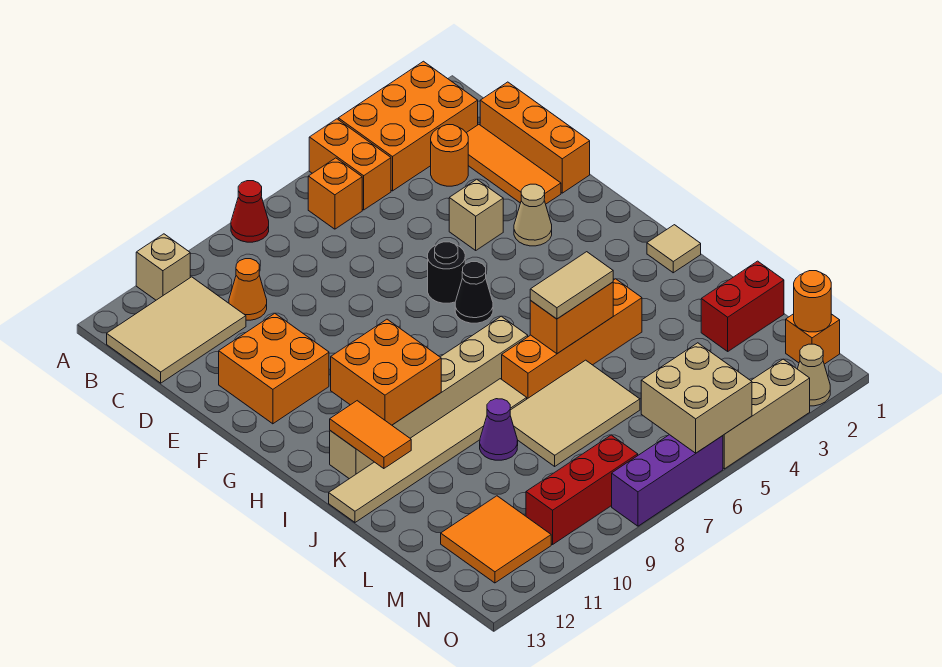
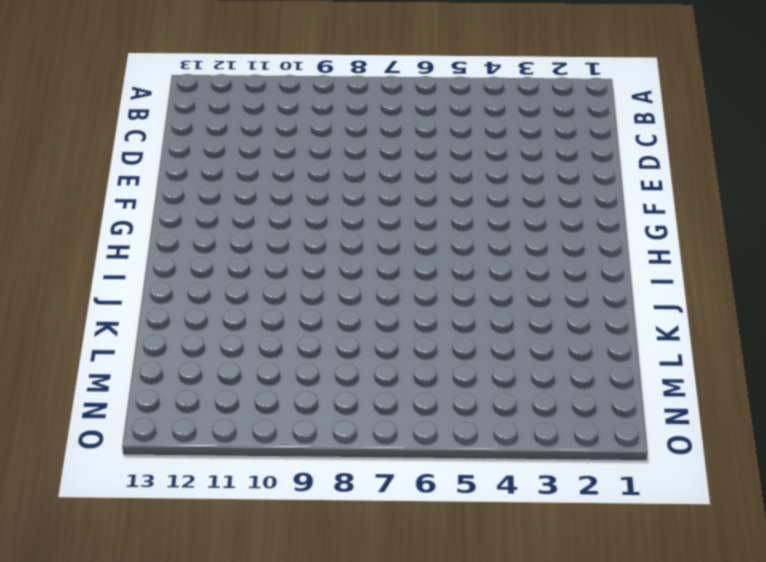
none -> orange 2x3 brick [338,61,478,191]
none -> orange 1x2 brick [309,119,391,210]
none -> red 1x1 cone [231,181,269,242]
none -> tan 1x1 brick [136,234,190,300]

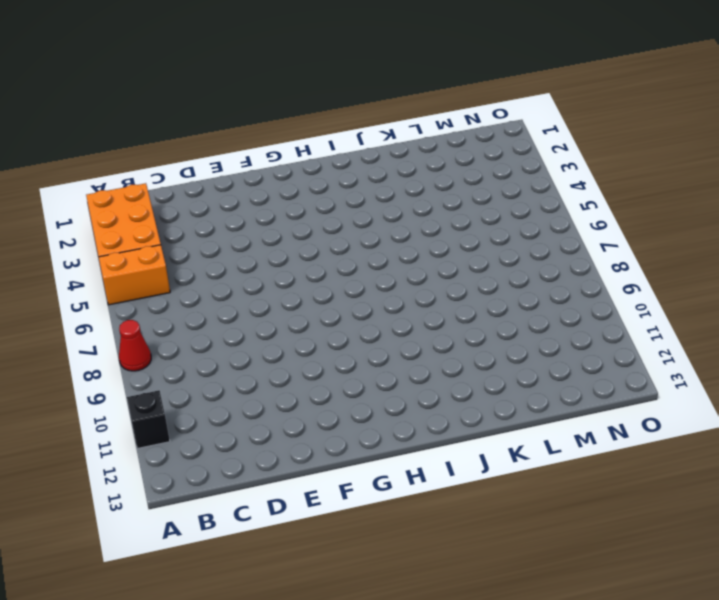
black 1x1 brick [127,390,170,449] -> tan 1x1 brick [136,234,190,300]
none -> orange 1x1 brick [308,158,362,229]
none -> tan 2x3 tile [107,277,246,383]
none -> orange 1x3 brick [480,82,590,193]
none -> orange 1x3 tile [467,125,561,204]

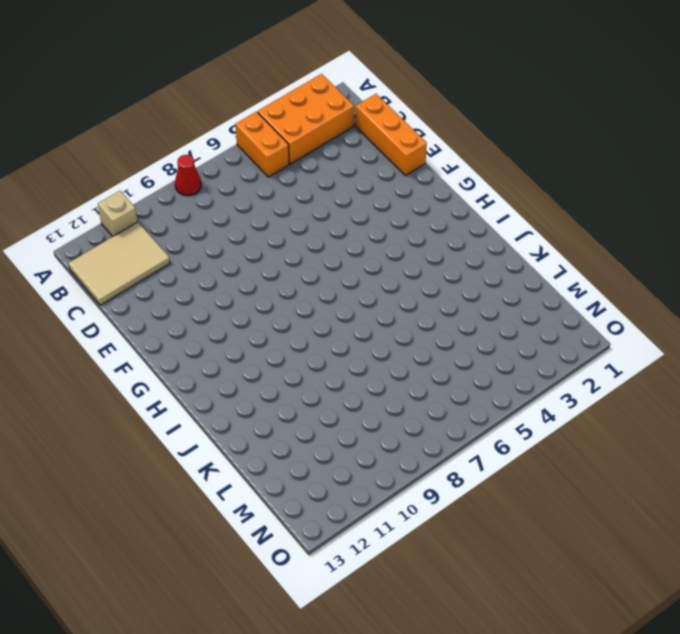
none -> orange 1x1 brick [308,158,362,229]
none -> orange 1x3 tile [467,125,561,204]
none -> orange 1x1 round brick [431,125,468,186]
none -> orange 1x1 cone [229,259,267,320]

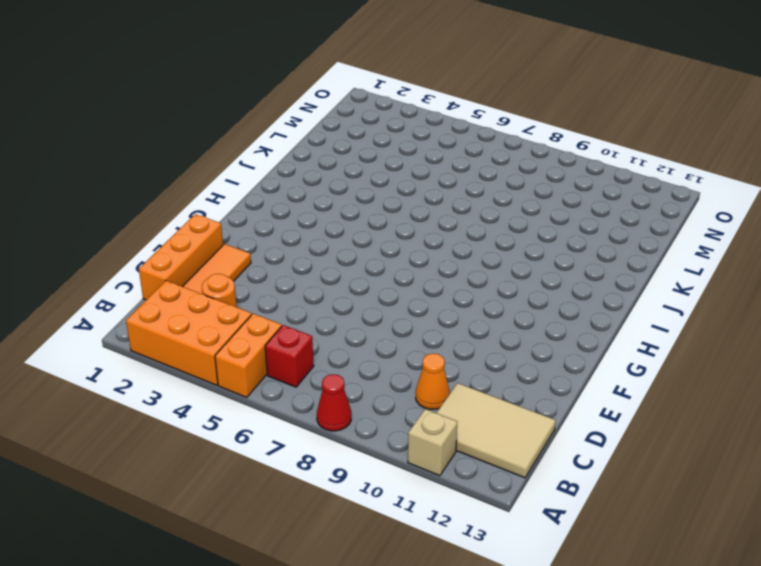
red 1x1 brick [265,325,314,387] -> orange 1x1 brick [308,158,362,229]
none -> tan 1x1 brick [449,179,503,250]
none -> orange 2x2 brick [219,313,329,424]
none -> tan 1x1 cone [514,184,552,246]
none -> black 1x1 round brick [428,242,465,303]

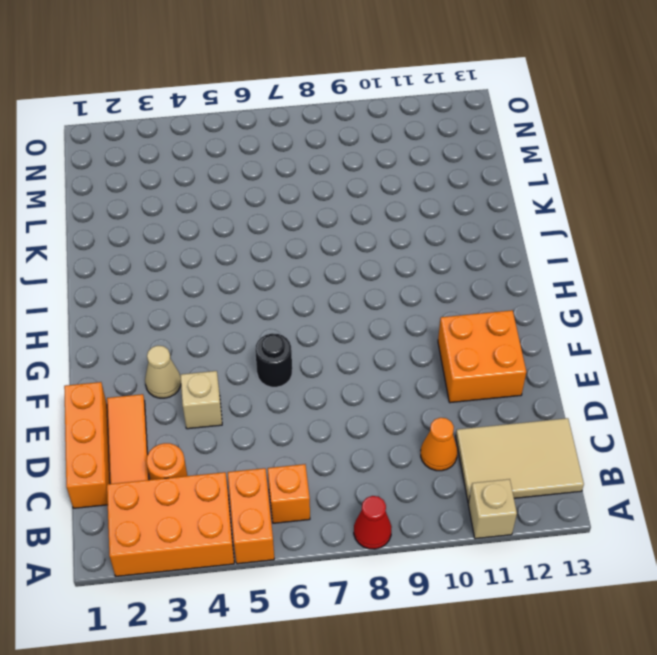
none -> black 1x1 cone [455,262,493,323]
none -> tan 1x1 tile [647,225,701,273]
none -> tan 1x6 brick [330,316,528,479]
none -> orange 1x4 brick [502,279,642,399]

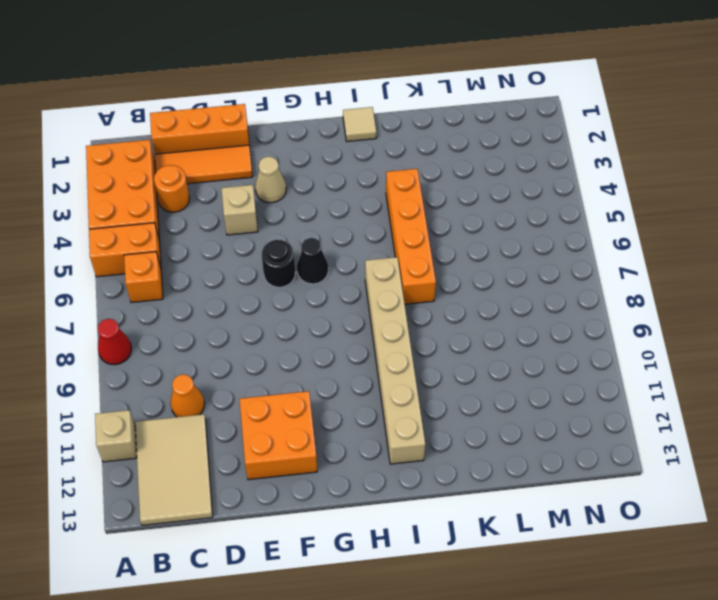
none -> tan 1x6 tile [329,379,527,522]
none -> tan 2x3 tile [510,360,640,466]
none -> purple 1x1 cone [480,399,518,460]
none -> red 1x2 brick [701,261,784,351]

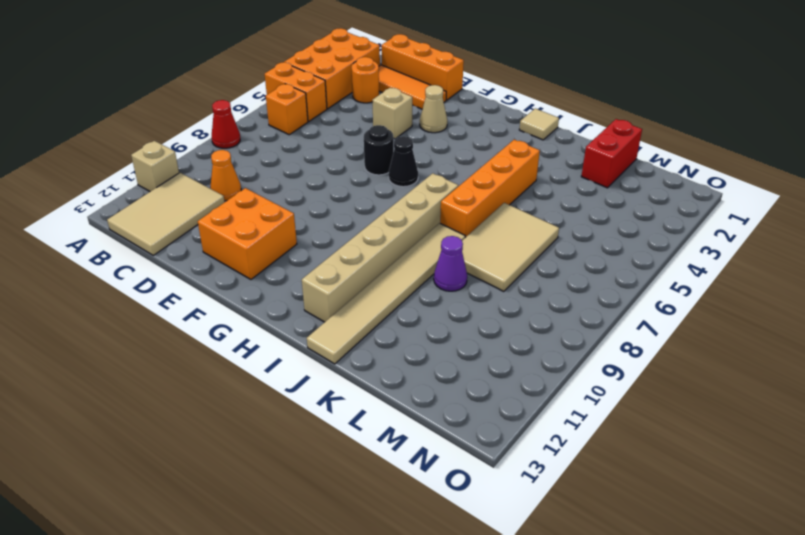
none -> orange 2x2 tile [441,496,551,583]
none -> orange 1x1 brick [786,314,840,364]
none -> red 1x3 brick [526,435,638,545]
none -> tan 1x1 cone [798,344,830,406]

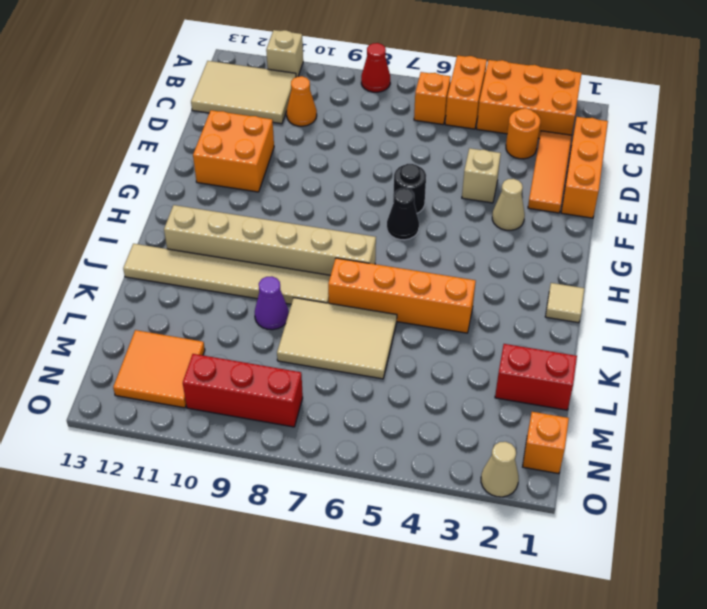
none -> tan 1x3 brick [723,359,810,469]
none -> purple 1x3 brick [612,435,723,526]
none -> orange 2x2 brick [331,319,441,425]
none -> orange 1x2 tile [330,401,411,469]

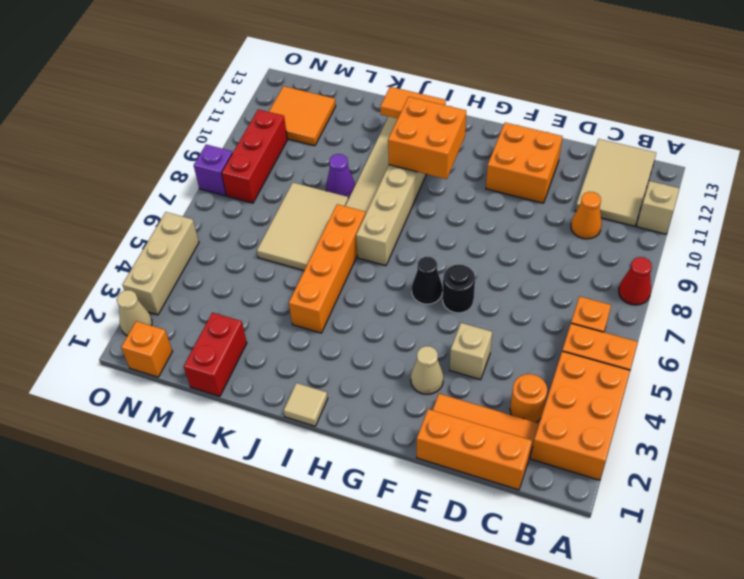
purple 1x1 brick [194,145,233,196] -> purple 1x3 brick [612,435,723,526]
none -> orange 1x2 brick [530,282,613,354]
none -> orange 1x1 round brick [794,271,831,332]
none -> tan 2x2 brick [641,343,752,453]
none -> tan 1x2 tile [530,252,613,319]

